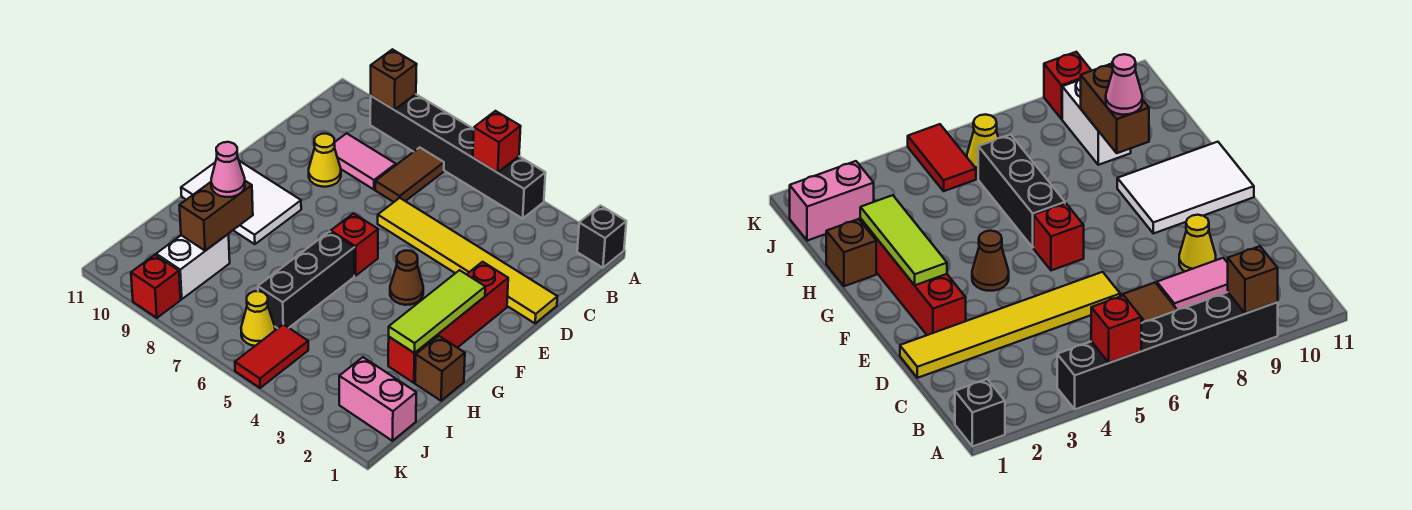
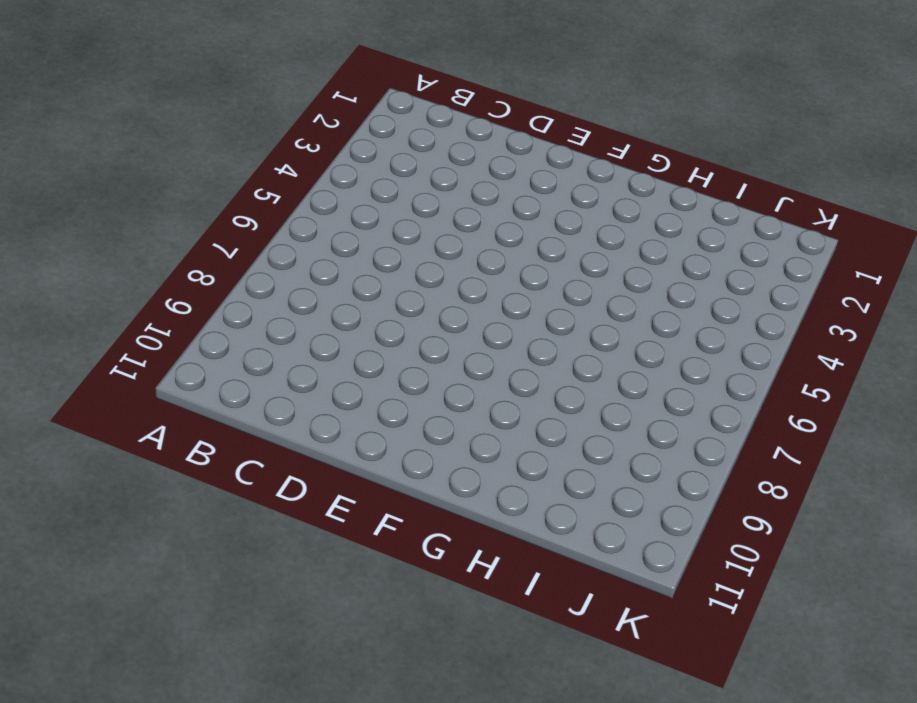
none -> black 1x1 brick [577,206,626,268]
none -> black 1x6 brick [370,94,545,218]
none -> brown 1x2 tile [375,147,444,202]

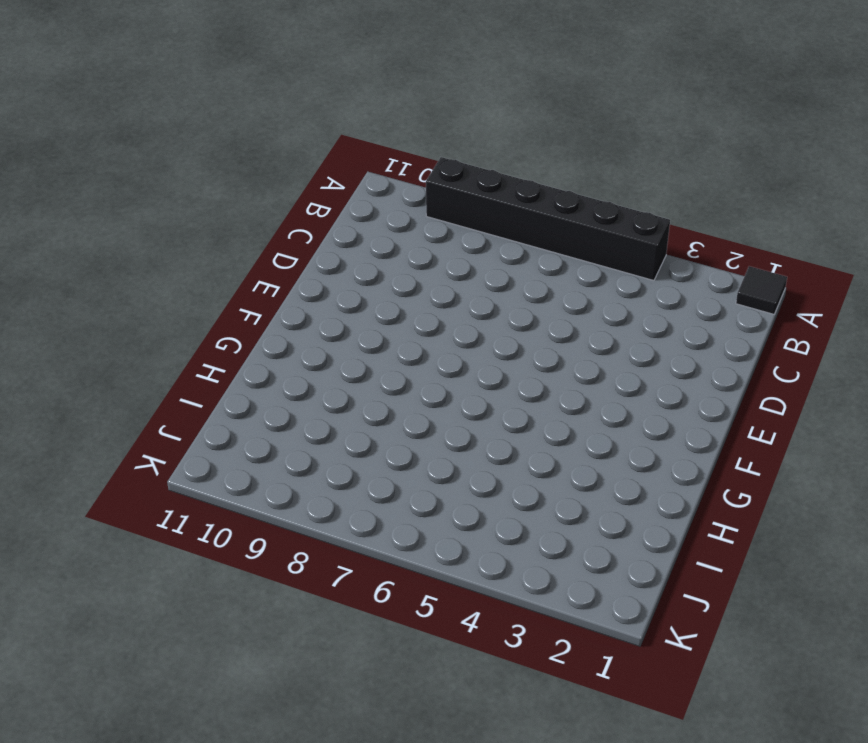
black 1x1 tile [736,266,787,314] -> black 1x1 brick [577,206,626,268]
none -> brown 1x2 tile [375,147,444,202]
none -> pink 1x2 tile [335,133,396,189]
none -> yellow 1x6 tile [378,198,558,323]

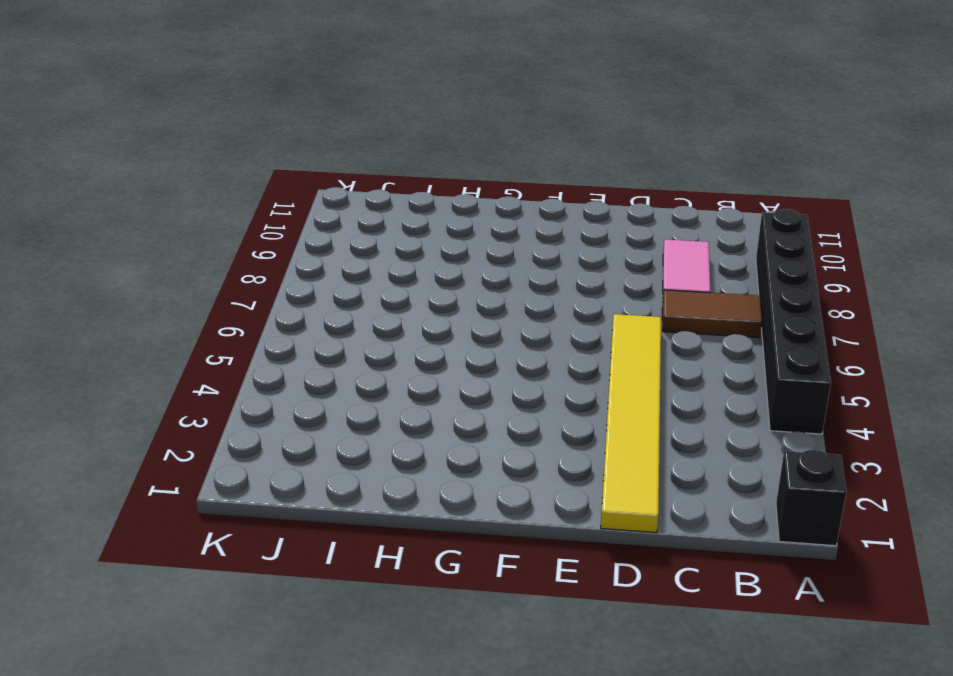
none -> yellow 1x1 cone [309,134,341,187]
none -> red 1x4 brick [388,262,508,383]
none -> brown 1x1 cone [390,251,423,305]

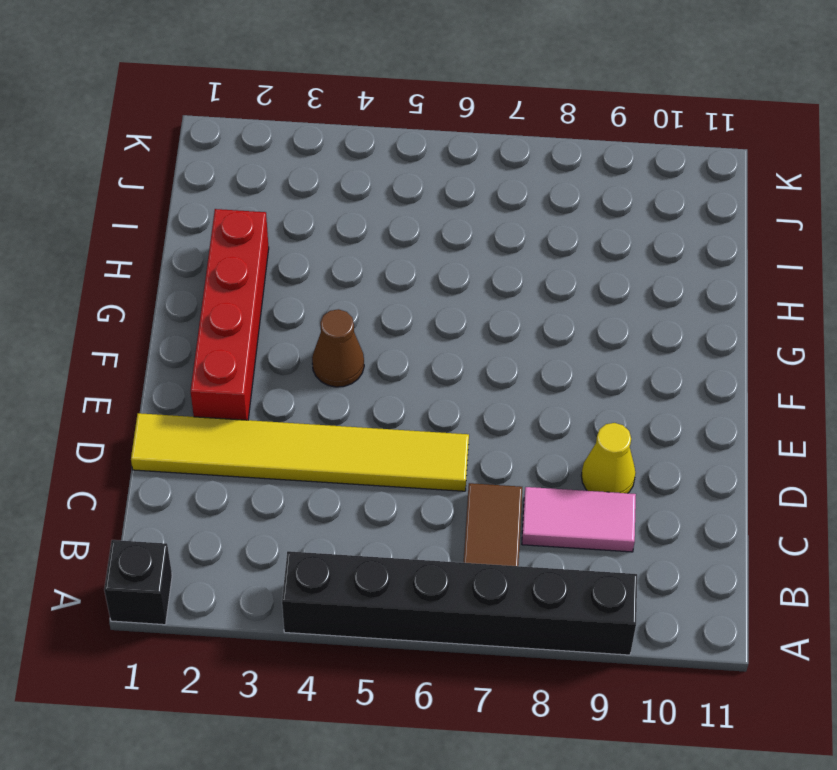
none -> red 1x1 brick [331,213,378,276]
none -> white 2x3 tile [181,161,301,244]
none -> black 1x3 brick [258,232,354,328]

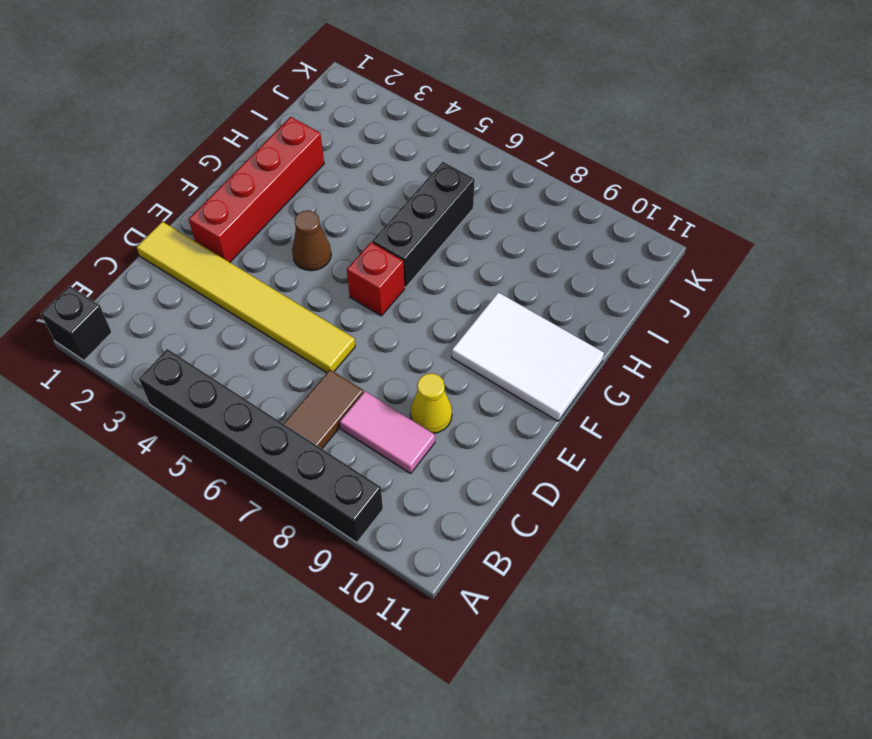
none -> brown 1x1 brick [415,336,465,401]
none -> white 1x2 brick [156,234,230,299]
none -> pink 1x2 brick [339,357,416,441]

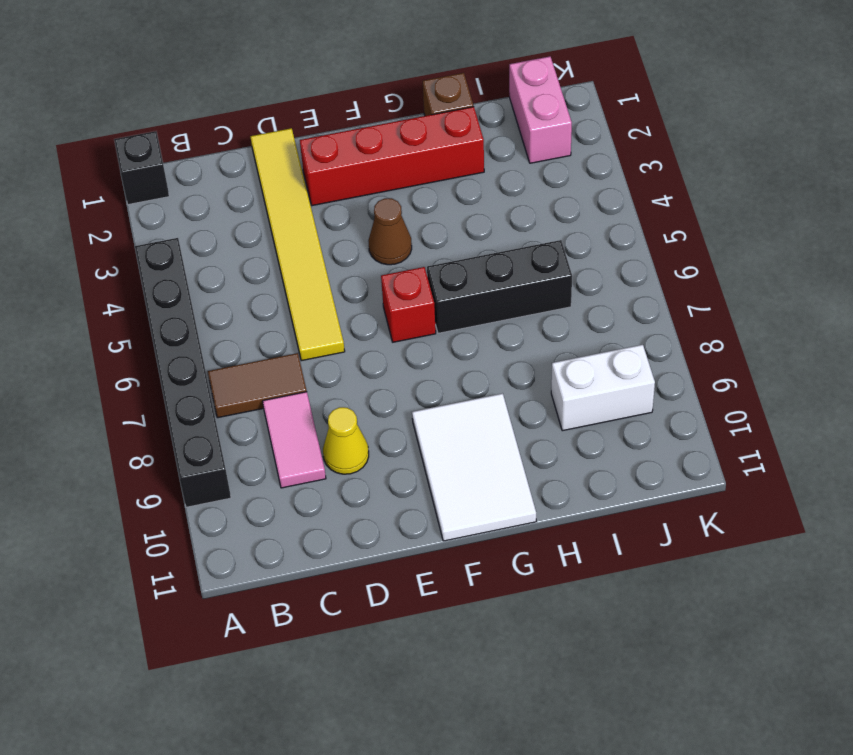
none -> red 1x2 tile [235,324,308,388]
none -> yellow 1x1 cone [241,291,275,346]
none -> red 1x1 brick [131,255,181,318]

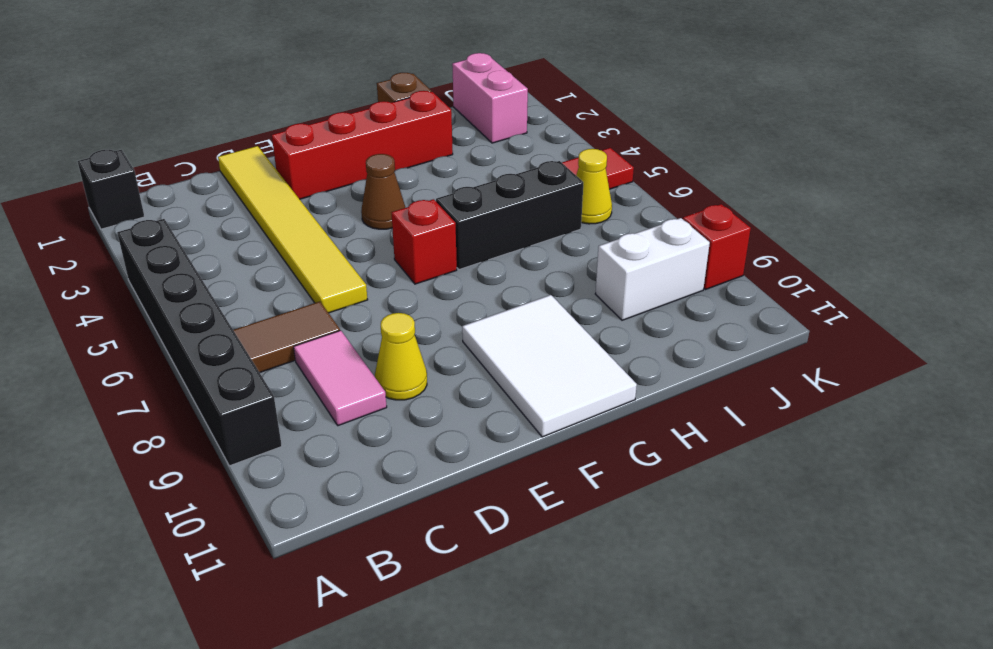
none -> red 1x1 brick [473,111,521,172]
none -> brown 1x1 brick [371,49,417,110]
none -> lime 1x3 tile [389,270,485,353]

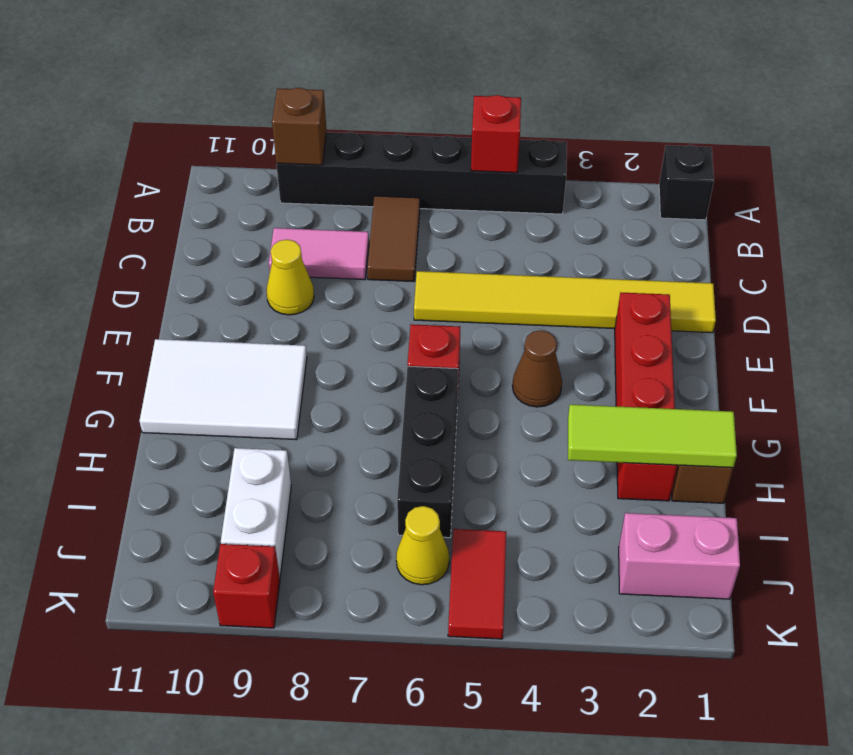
lime 1x3 tile [568,405,737,468] -> lime 1x3 tile turned to [389,270,485,353]
none -> brown 1x2 brick [180,181,253,251]
none -> pink 1x1 cone [211,142,245,197]

